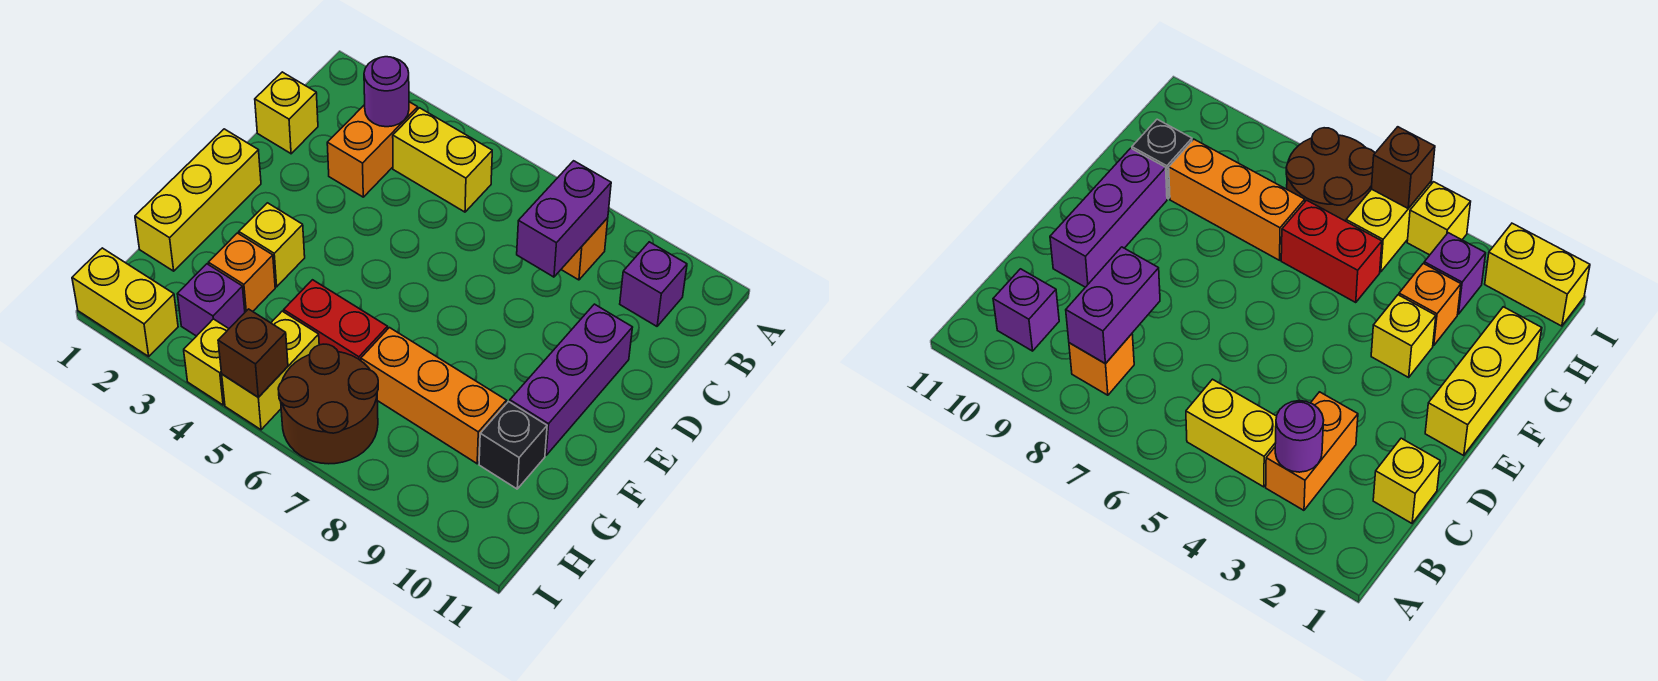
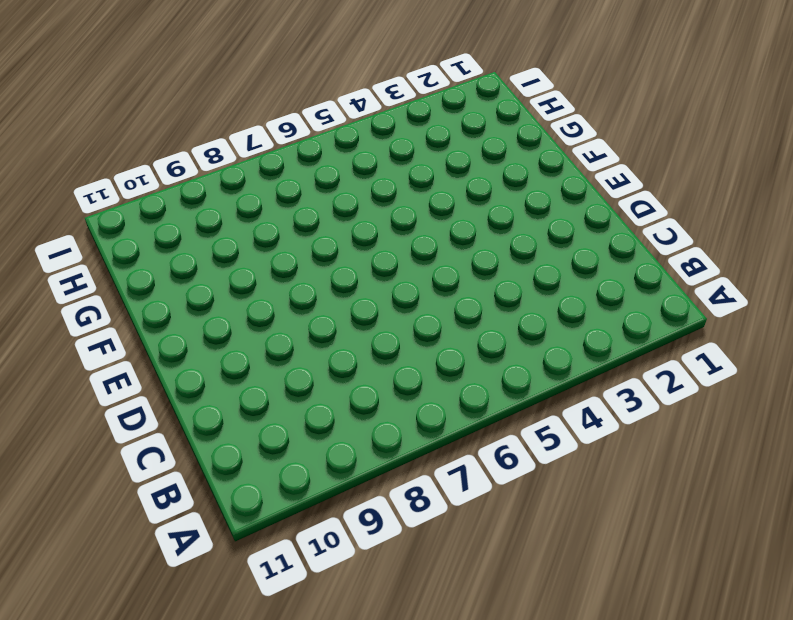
none -> orange 1x2 brick [327,102,418,197]
none -> yellow 1x2 brick [393,108,492,212]
none -> orange 1x1 brick [561,218,608,280]

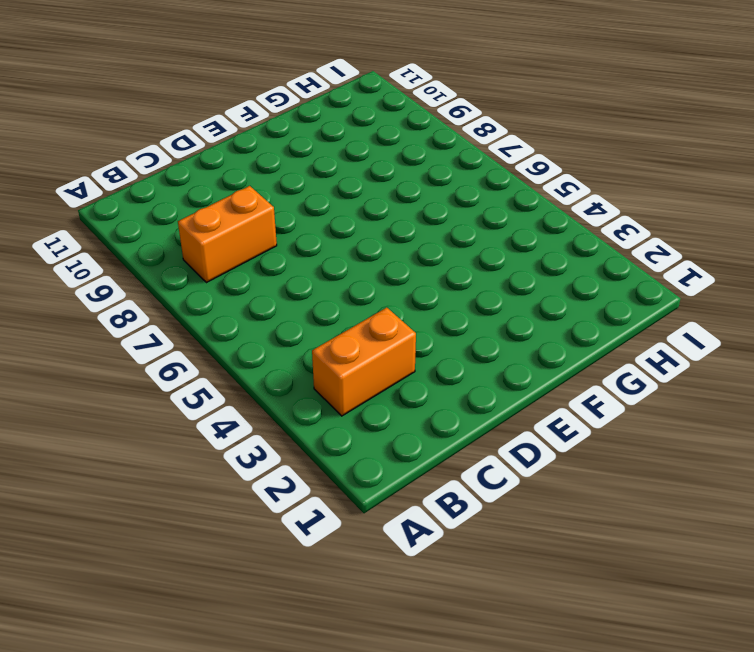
orange 1x2 brick [178,186,277,283] -> orange 1x1 brick [561,218,608,280]
none -> yellow 1x2 brick [393,108,492,212]
none -> purple 1x1 brick [620,242,687,326]
none -> yellow 1x1 brick [255,72,318,154]

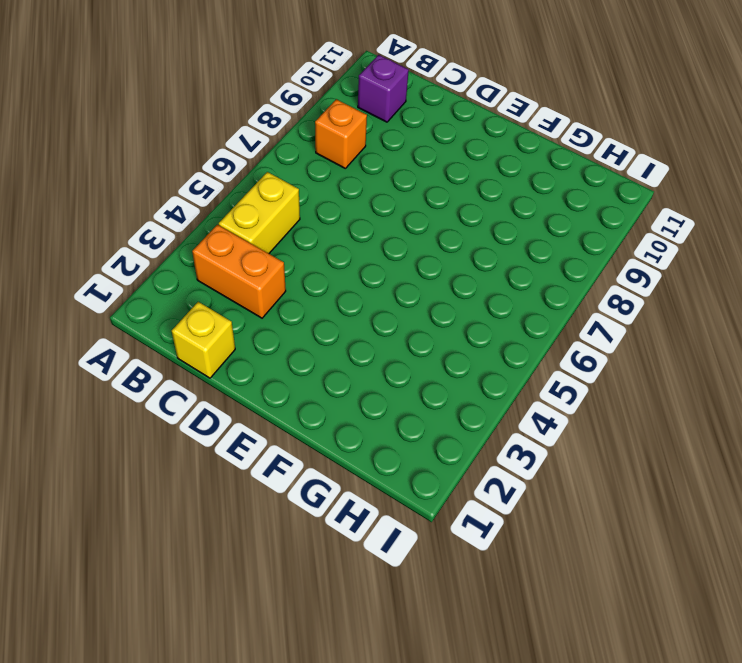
none -> purple 1x3 brick [510,304,633,455]
none -> yellow 1x3 brick [135,129,261,271]
none -> yellow 1x1 brick [239,203,305,287]

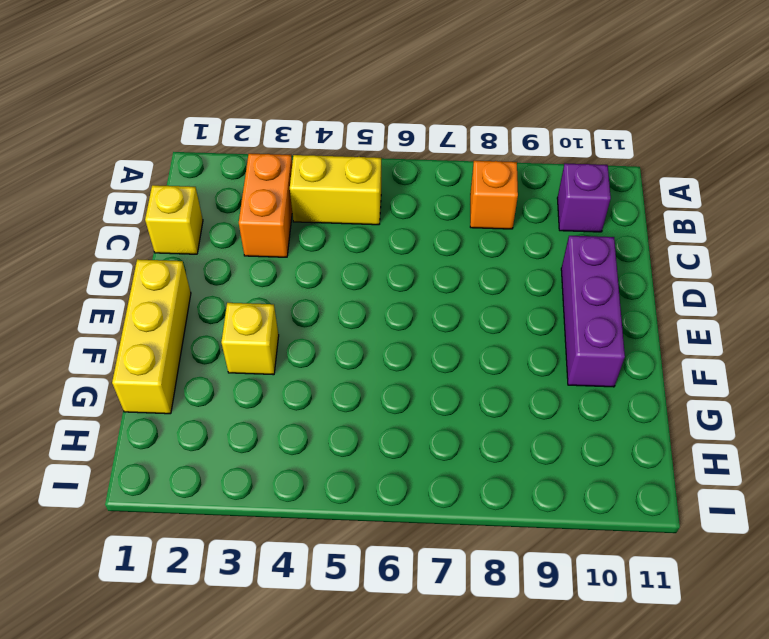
none -> orange 1x1 brick [208,233,275,312]
none -> red 1x2 brick [284,280,388,361]
none -> orange 1x3 brick [361,328,506,464]

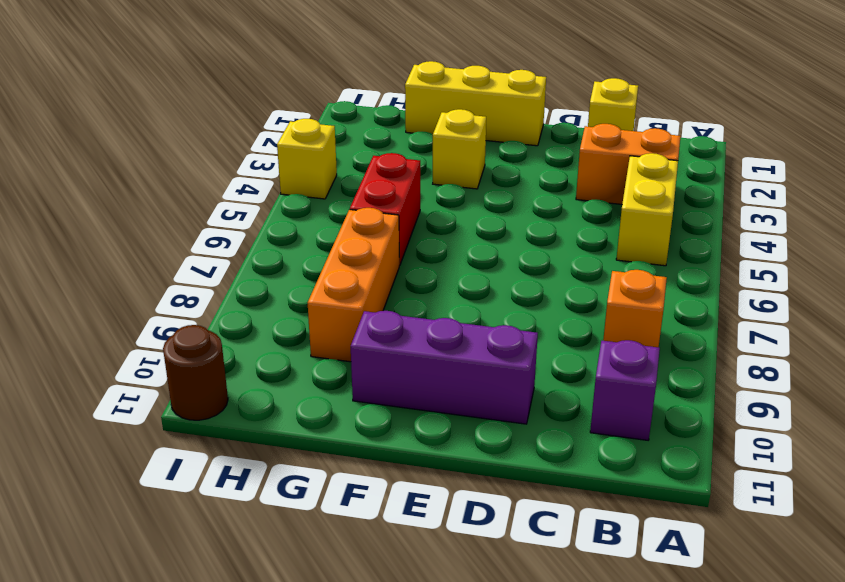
brown 1x1 round brick [163,325,228,420] -> none
none -> orange 1x1 brick [208,233,275,312]
none -> black 1x1 brick [479,402,547,489]
none -> purple 1x1 brick [177,264,245,336]

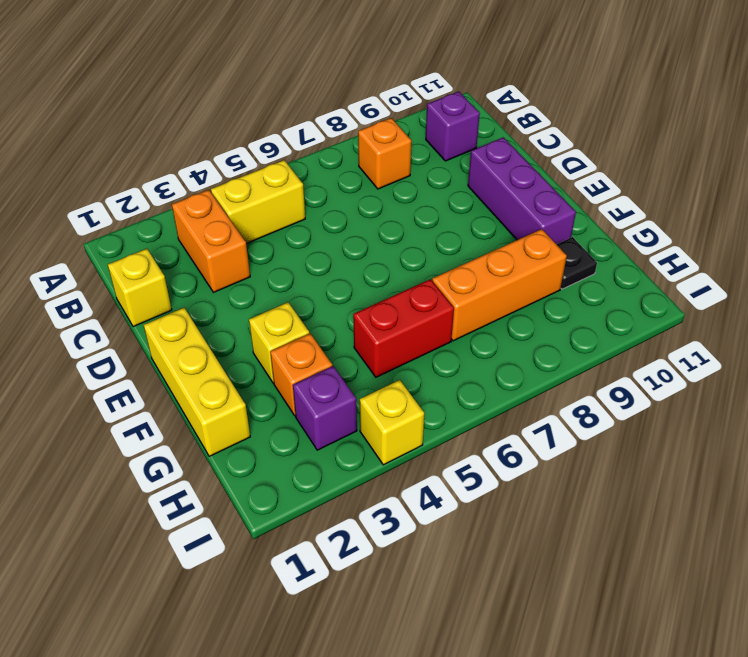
black 1x1 plate [557,237,597,289] -> black 1x1 brick [479,402,547,489]
none -> yellow 1x2 brick [222,311,319,430]
none -> brown 2x2 round brick [278,344,378,464]
none -> yellow 1x2 brick [72,248,178,356]

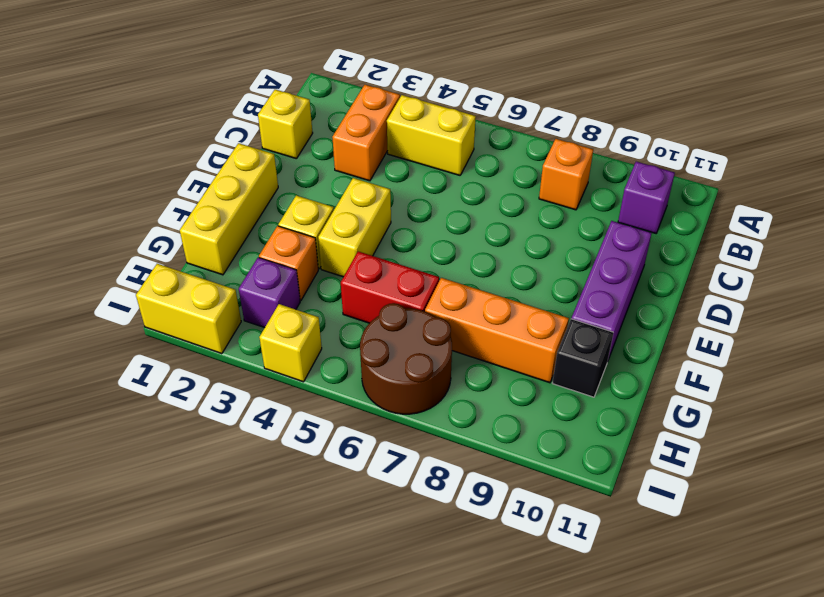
yellow 1x2 brick [318,178,391,277] -> yellow 1x2 brick moved to [222,311,319,430]
none -> purple 1x1 round brick [364,57,409,127]
none -> purple 1x2 brick [517,161,611,277]
none -> brown 1x1 brick [218,309,288,397]

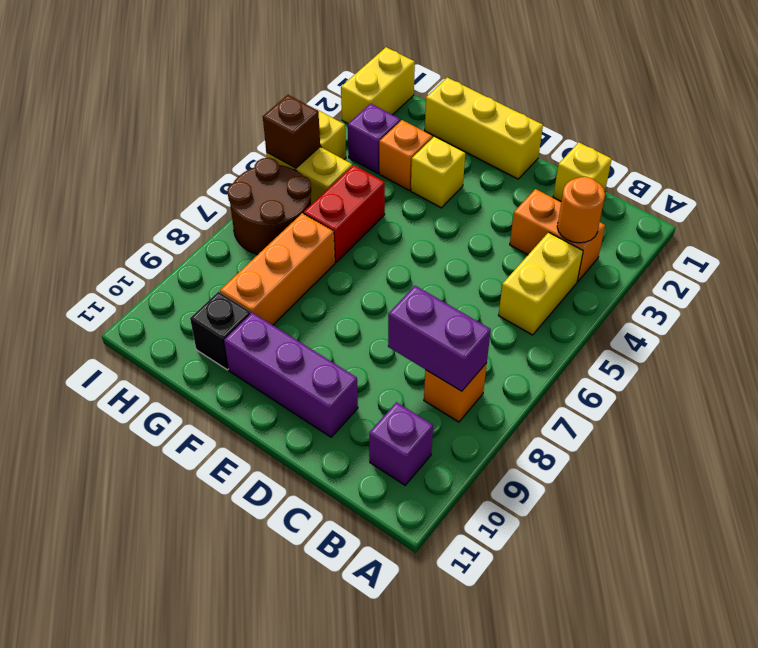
orange 1x1 round brick [557,177,605,243] -> purple 1x1 round brick [364,57,409,127]

